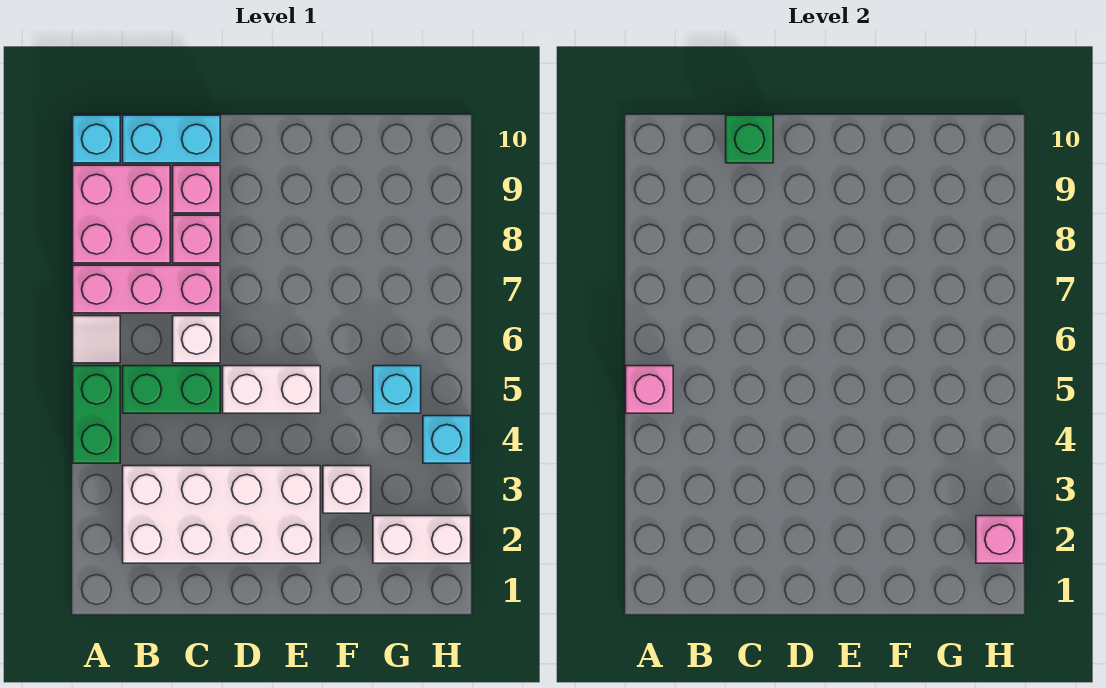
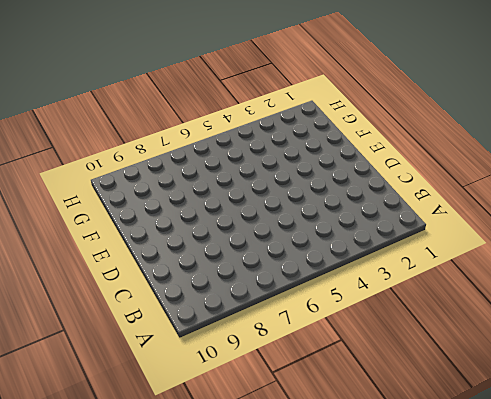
none -> green 1x2 brick [73,366,120,463]
none -> white 1x1 tile [73,316,120,363]
none -> pink 1x3 brick [73,265,220,313]

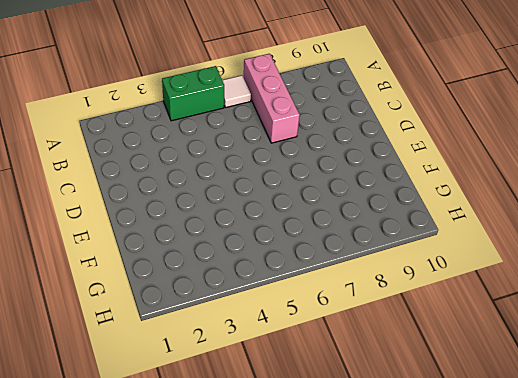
none -> pink 2x2 brick [73,165,170,263]
none -> cyan 1x1 brick [73,115,120,163]
none -> white 2x4 brick [123,466,320,563]

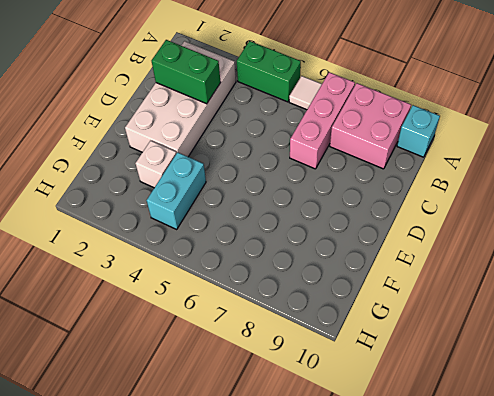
green 1x2 brick [152,40,221,104] -> green 1x2 brick turned to [123,366,220,413]
cyan 1x2 brick [147,152,206,229] -> cyan 1x2 brick moved to [123,115,220,163]
none -> white 1x1 brick [173,316,220,363]
none -> pink 1x1 brick [173,215,220,263]
none -> pink 1x1 brick [173,165,220,213]

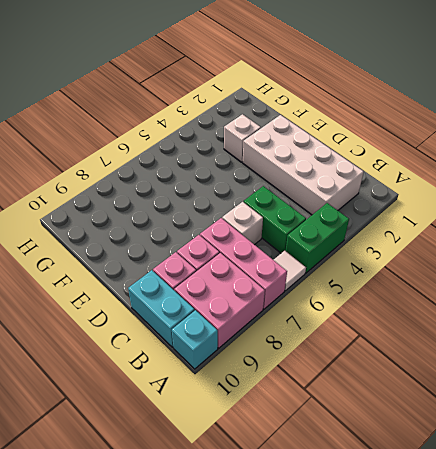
none -> white 1x2 brick [223,366,320,413]
none -> white 1x2 brick [373,516,471,563]
none -> cyan 1x1 brick [373,366,421,413]

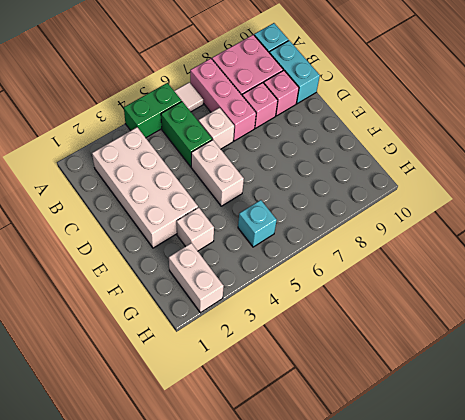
none -> cyan 1x1 brick [423,416,471,463]
none -> pink 1x1 brick [626,366,673,413]
none -> green 1x1 brick [726,115,773,163]

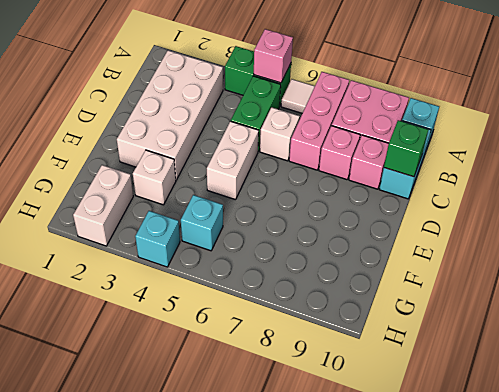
none -> pink 1x1 brick [976,516,1024,563]

